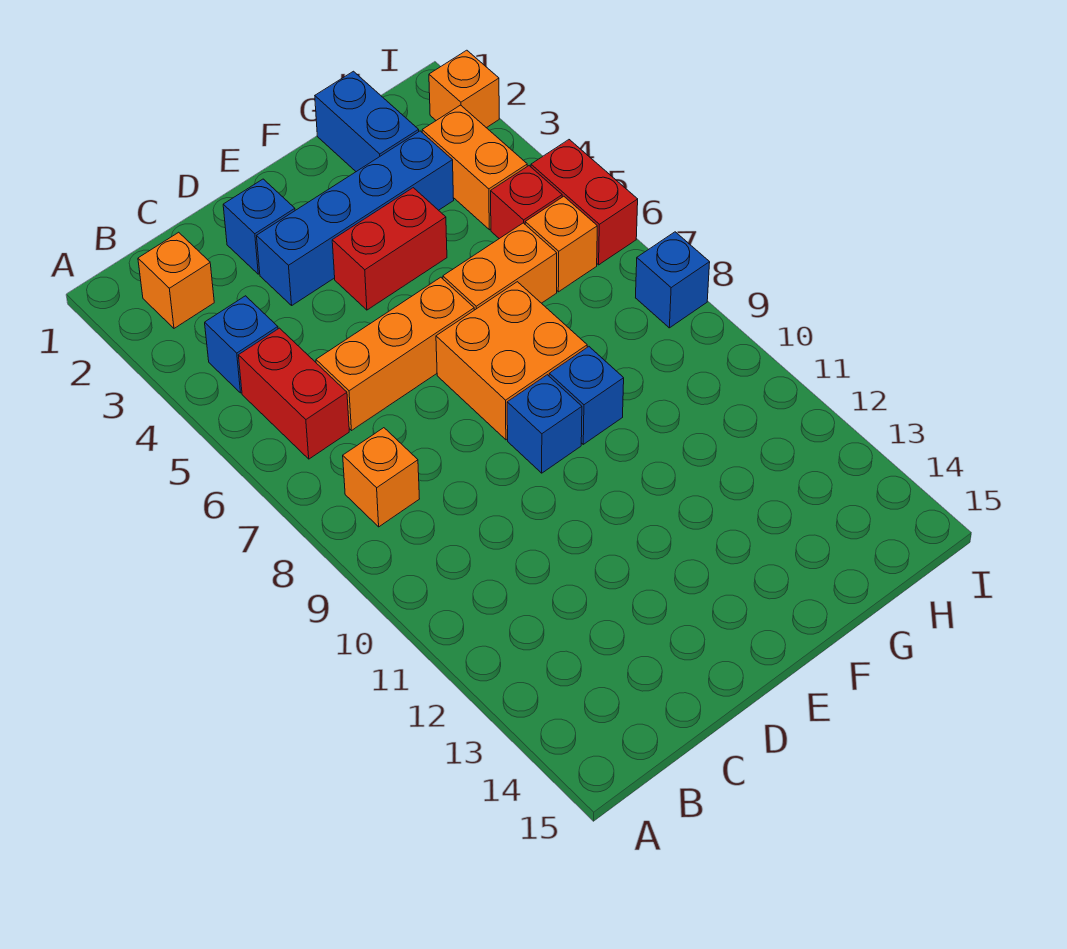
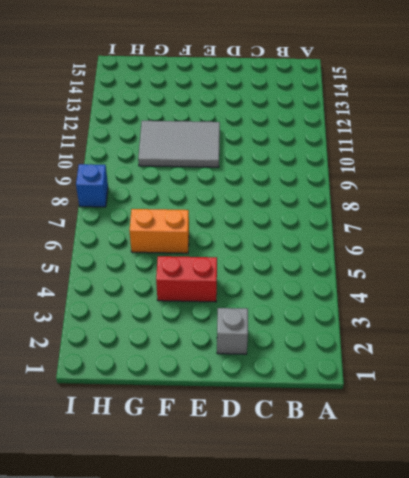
grey 1x1 brick [217,308,248,354] -> blue 1x1 brick [223,179,295,274]
grey 2x3 tile [138,121,220,167] -> none
none -> orange 1x1 brick [138,232,214,328]
none -> blue 1x1 brick [205,296,278,393]
none -> red 1x2 brick [238,328,349,459]

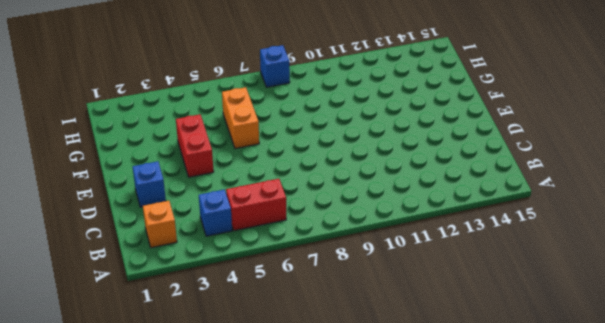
none -> orange 1x1 brick [343,428,419,527]
none -> orange 1x3 brick [316,277,474,431]
none -> blue 1x4 brick [257,131,454,305]

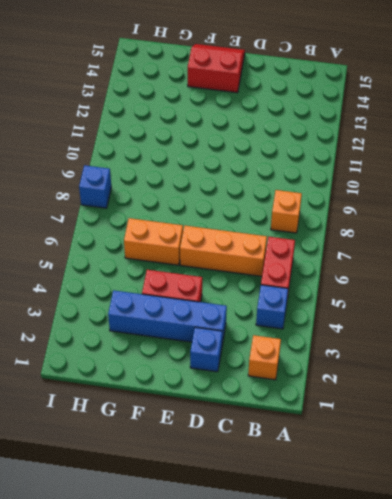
red 2x2 slope [188,44,245,93] -> none
none -> orange 2x2 brick [436,282,587,440]
none -> blue 1x1 brick [507,375,582,473]
none -> blue 1x1 brick [549,347,624,444]

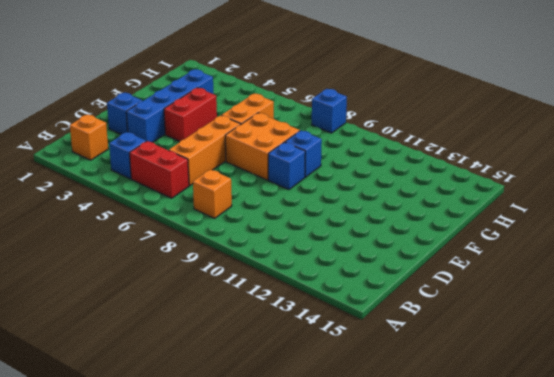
none -> blue 1x2 brick [315,71,419,172]
none -> orange 1x2 brick [422,105,527,230]
none -> red 1x1 brick [491,166,562,239]

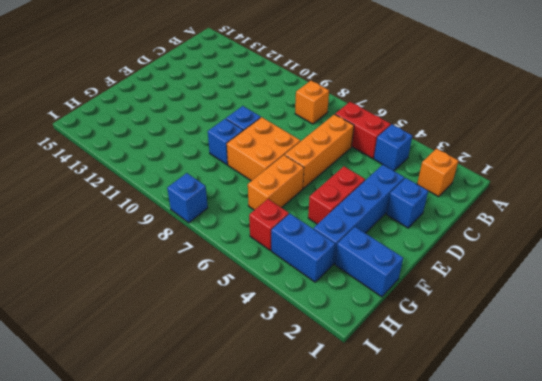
blue 1x2 brick [271,214,335,282] -> orange 1x2 brick [422,105,527,230]
none -> orange 1x1 brick [525,196,597,292]
none -> orange 1x1 brick [429,50,499,128]
none -> red 1x2 brick [531,140,638,265]

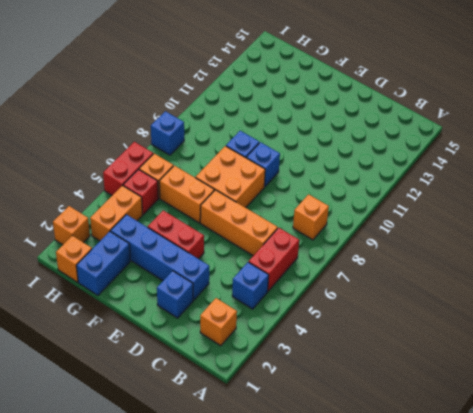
orange 1x1 brick [56,236,92,282] -> none

